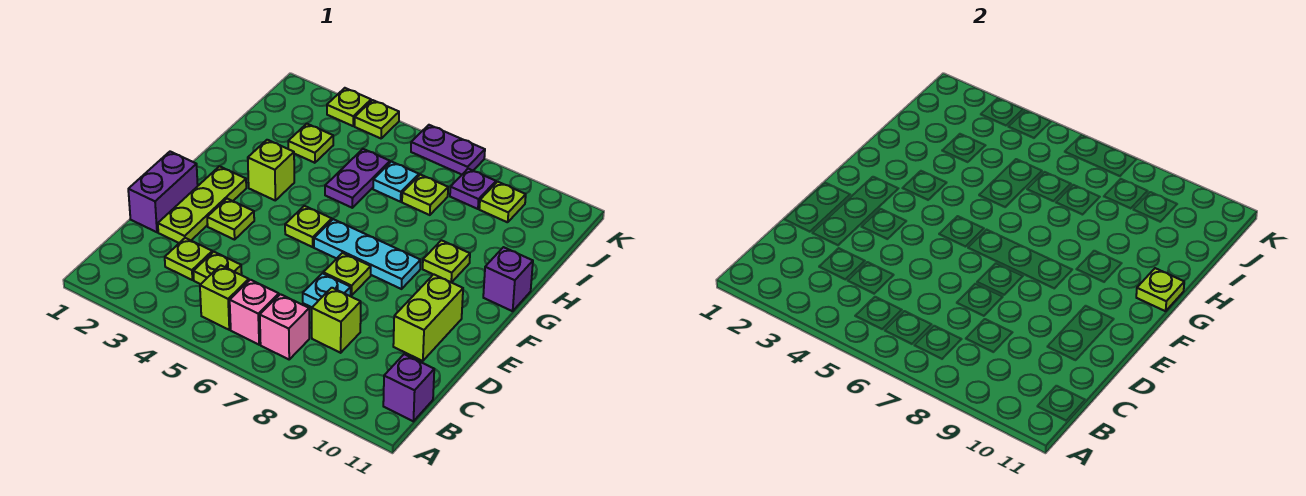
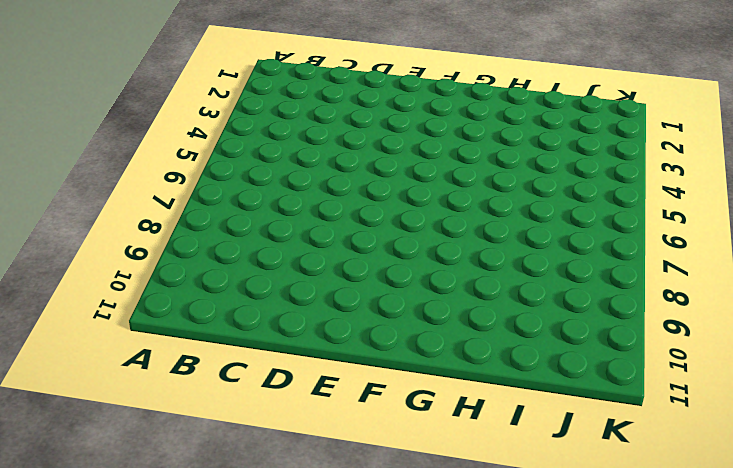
none -> lime 1x1 brick [200,265,249,330]
none -> pink 1x1 brick [230,280,279,345]
none -> pink 1x1 brick [260,294,309,359]

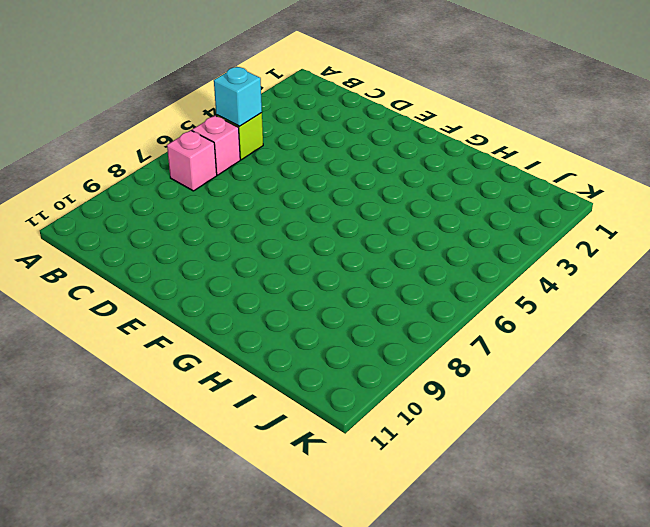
cyan 1x1 brick [214,67,262,126] -> none
none -> purple 1x1 brick [383,354,434,421]
none -> lime 1x1 plate [165,238,212,280]
none -> lime 1x1 plate [193,252,242,284]

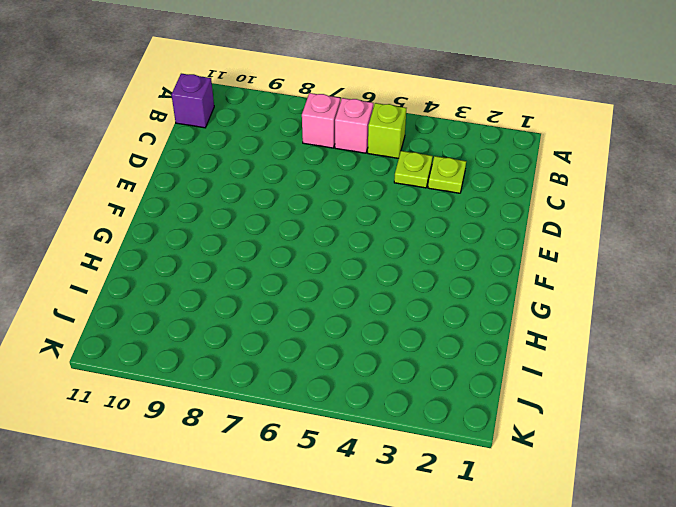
none -> lime 1x1 brick [312,288,361,353]
none -> purple 1x2 brick [128,152,198,232]
none -> lime 1x3 plate [158,166,246,243]

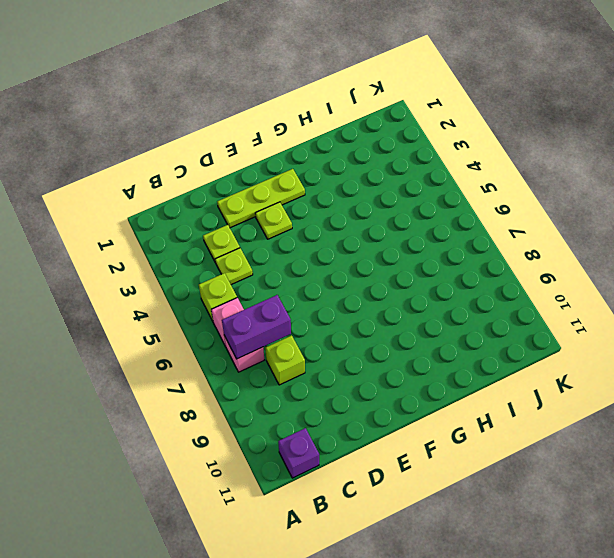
purple 1x2 brick [222,295,291,359] -> purple 1x2 brick moved to [128,152,198,232]
none -> cyan 1x1 plate [303,273,351,307]
none -> lime 1x2 brick [393,274,463,361]
none -> lime 1x1 plate [323,253,371,296]

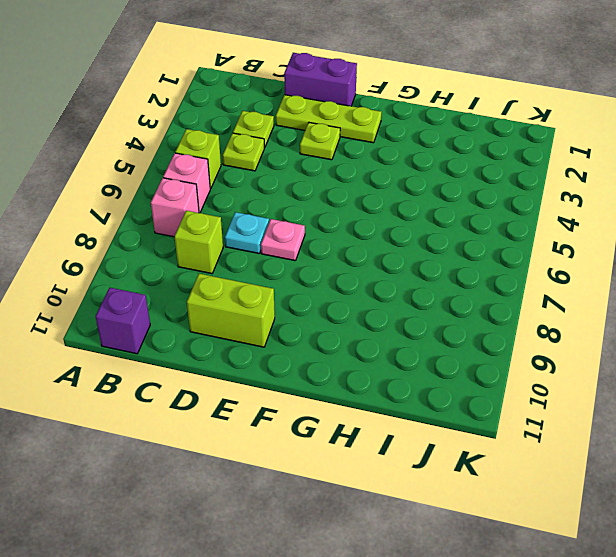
pink 1x1 plate [261,219,305,261] -> lime 1x1 plate [323,253,371,296]
none -> lime 1x1 plate [285,206,332,247]
none -> cyan 1x3 plate [314,219,421,289]
none -> lime 1x1 brick [248,140,294,200]

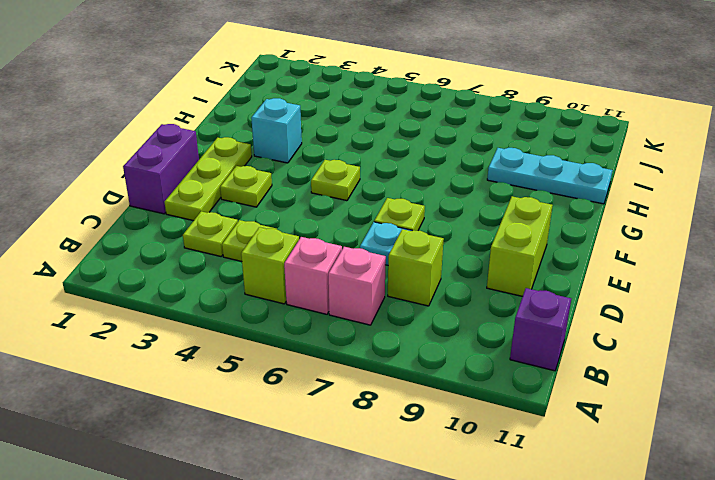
cyan 1x1 brick [251,98,302,163] -> lime 1x1 brick [248,140,294,200]
cyan 1x3 plate [487,148,613,204] -> cyan 1x3 plate moved to [314,219,421,289]
none -> lime 1x1 plate [423,240,470,282]
none -> purple 1x1 brick [483,247,533,311]
none -> purple 1x2 plate [325,149,390,208]

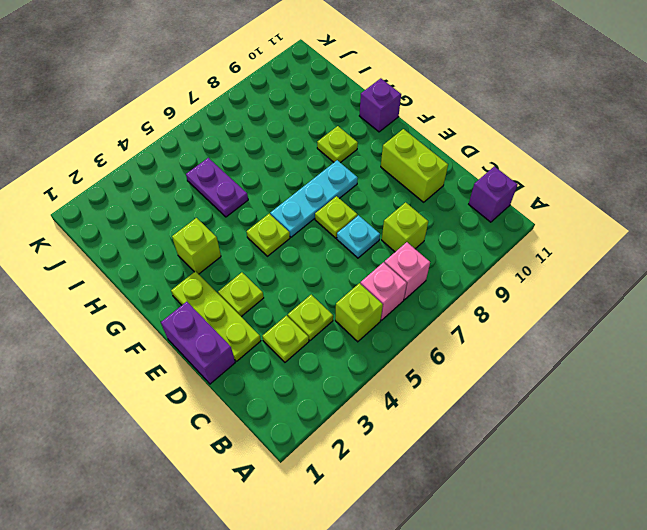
none -> lime 1x1 plate [288,124,333,163]
none -> cyan 1x1 plate [373,162,419,202]
none -> lime 1x1 plate [402,175,448,215]

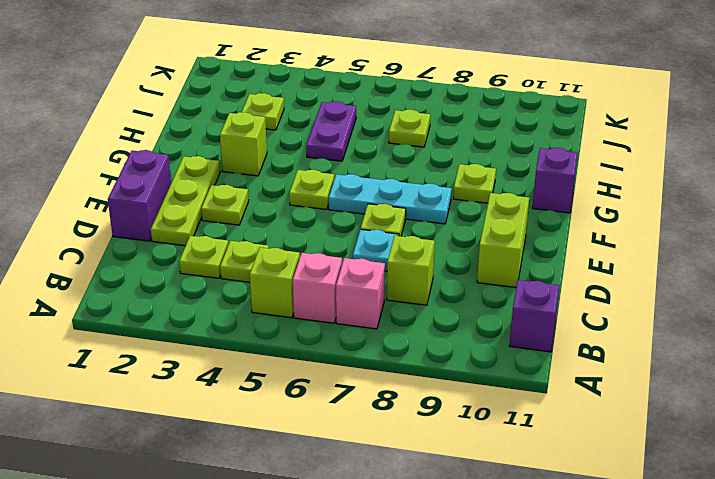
none -> cyan 1x1 plate [373,162,419,202]
none -> purple 1x1 plate [450,169,496,209]
none -> lime 1x1 plate [479,182,526,222]

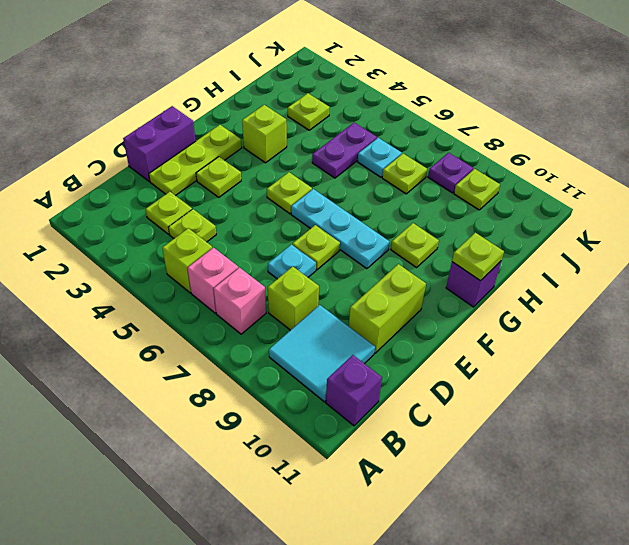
cyan 2x2 tile [269,305,375,402] -> none
none -> lime 1x1 plate [327,88,371,126]
none -> lime 1x1 plate [355,100,399,138]
none -> purple 1x2 plate [411,125,485,174]

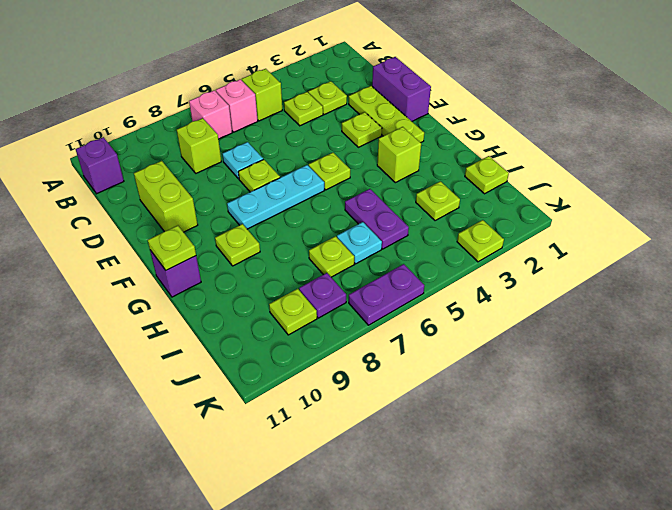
lime 1x1 plate [465,156,509,194] -> lime 1x1 plate moved to [355,100,399,138]

